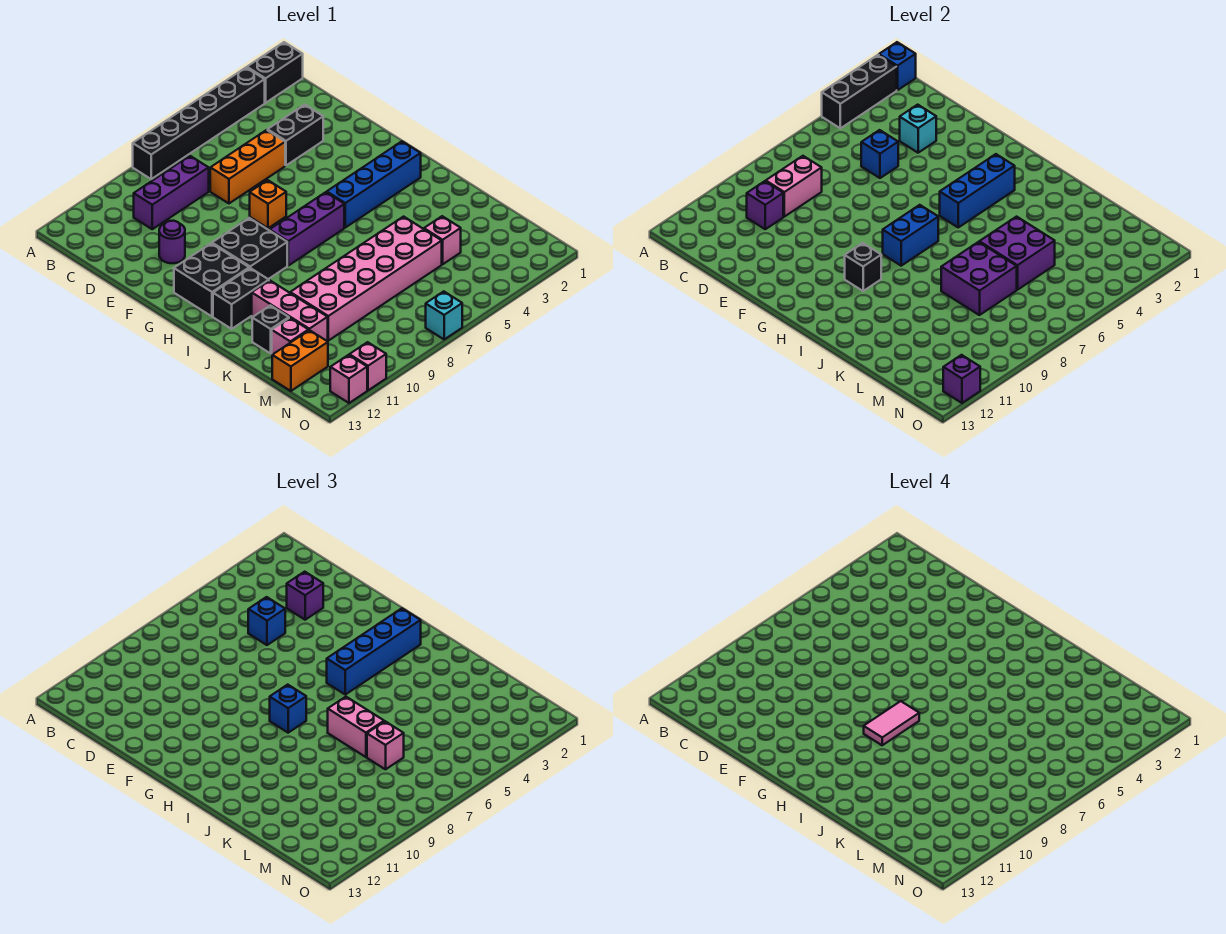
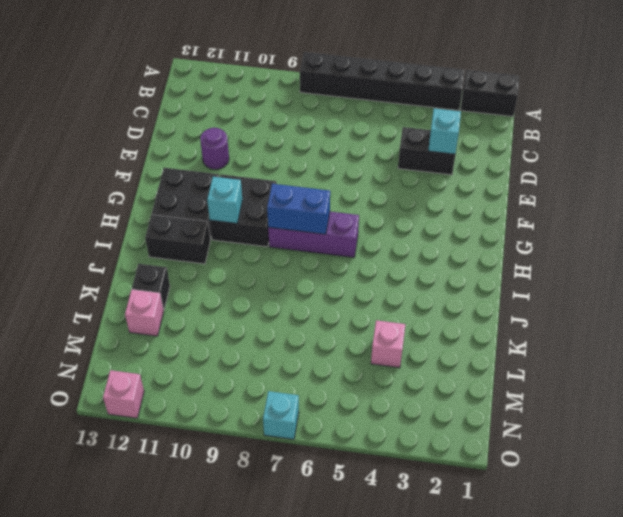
cyan 1x1 brick [207,177,242,224] -> black 1x1 brick [845,243,881,291]
none -> purple 1x3 brick [134,156,209,229]
none -> orange 1x3 brick [210,130,285,203]
none -> orange 1x1 brick [250,180,286,228]
none -> blue 1x4 brick [327,141,421,227]

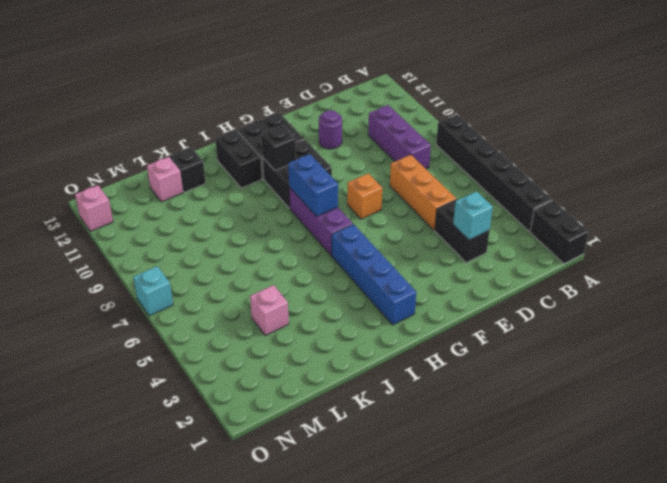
none -> pink 1x3 brick [252,280,328,341]
none -> pink 2x6 brick [290,217,442,341]
none -> orange 1x2 brick [272,330,328,391]
none -> pink 1x1 brick [349,342,386,390]

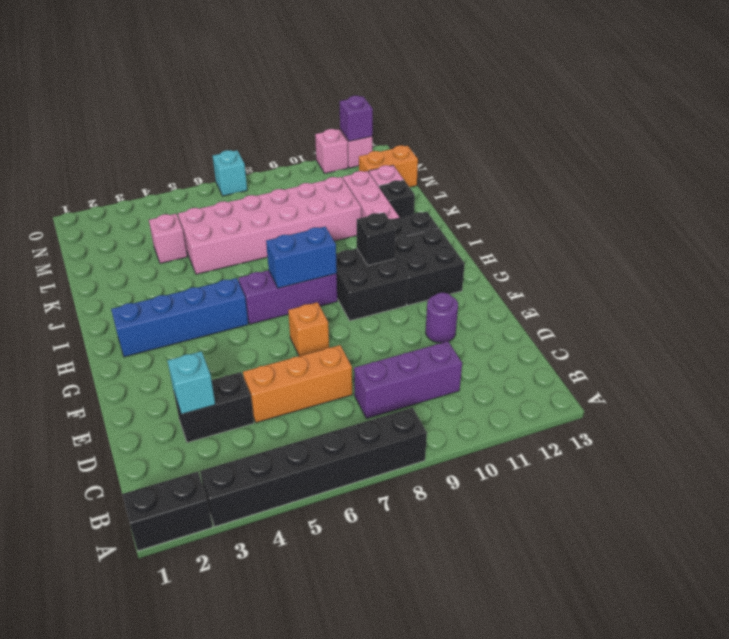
none -> blue 1x1 brick [879,42,916,90]
none -> black 1x3 brick [822,55,897,128]
none -> pink 1x2 brick [766,156,822,217]
none -> purple 1x1 brick [747,181,783,229]

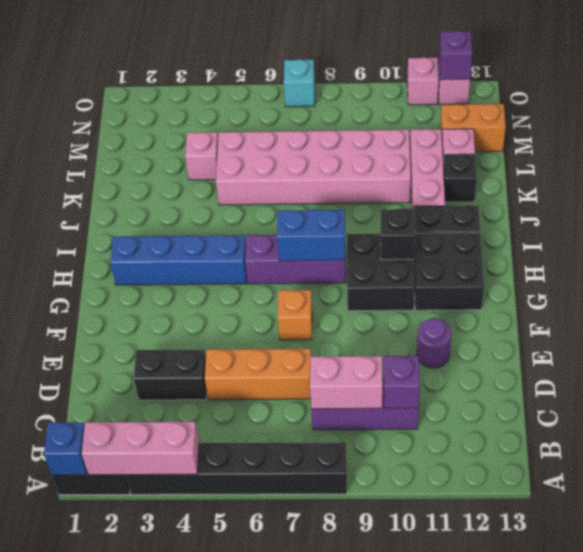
pink 1x3 brick [82,422,199,475] -> black 1x3 brick [822,55,897,128]
none -> cyan 1x1 brick [900,105,936,153]
none -> blue 1x1 brick [861,130,898,178]
none -> blue 1x3 brick [940,154,1015,227]
none -> purple 2x2 brick [979,217,1055,290]

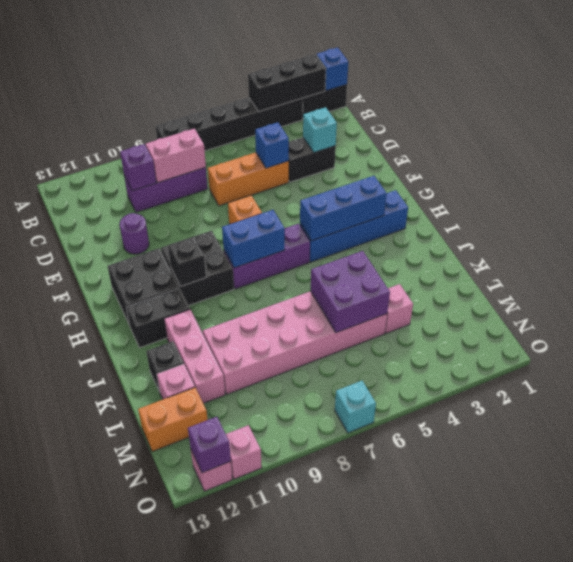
none -> purple 2x2 brick [941,242,1017,315]
none -> purple 1x1 brick [287,572,323,620]
none -> blue 1x1 brick [248,597,285,645]
none -> blue 1x4 brick [327,608,421,694]

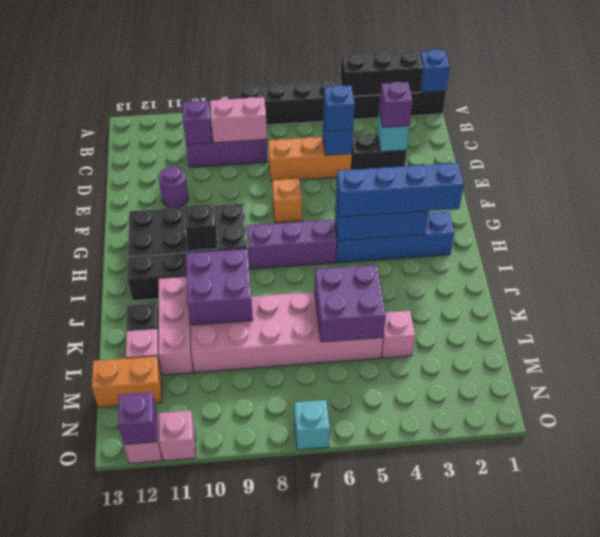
purple 2x2 brick [186,249,253,325] -> purple 2x2 brick moved to [941,242,1017,315]
none -> blue 1x2 brick [883,205,938,266]
none -> blue 1x1 brick [270,685,306,733]
none -> pink 1x2 brick [328,697,384,757]
none -> pink 1x1 brick [367,721,404,769]

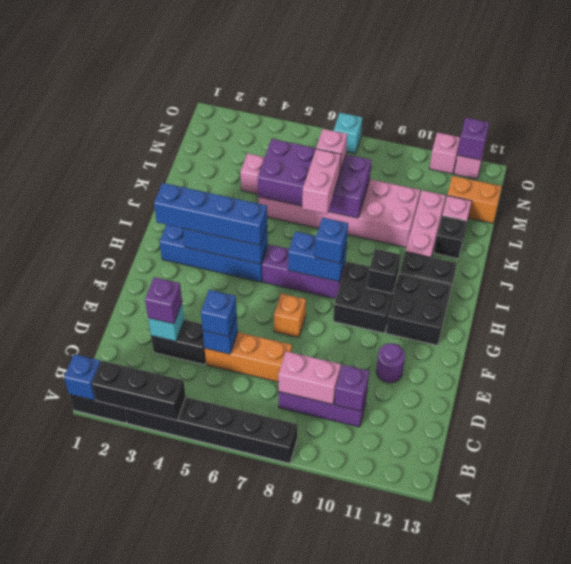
none -> pink 1x2 tile [864,701,919,745]

